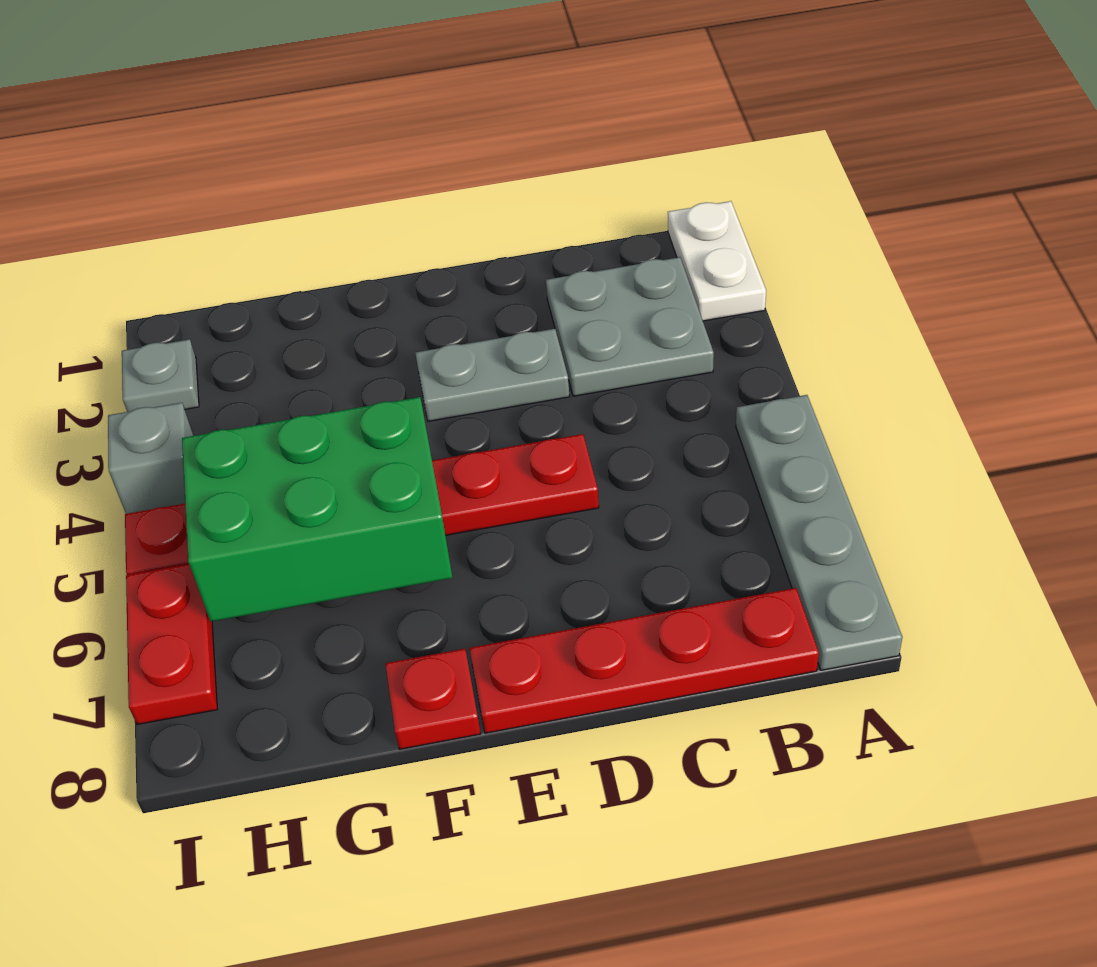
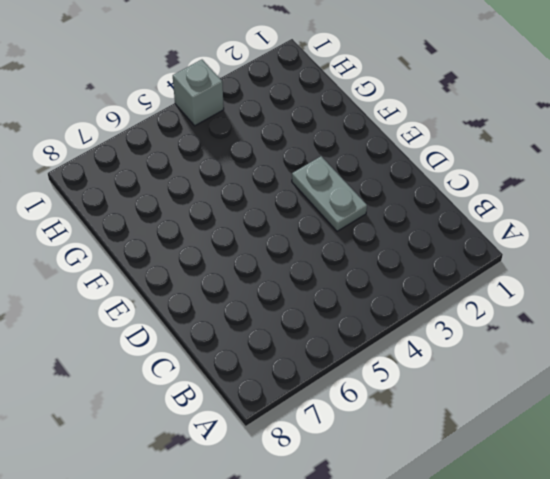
none -> white 1x2 plate [668,201,766,321]
none -> grey 1x4 plate [736,395,902,670]

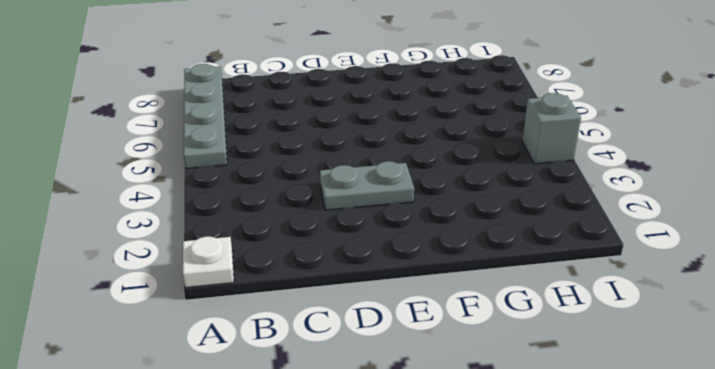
white 1x1 plate [183,236,234,288] -> white 1x2 plate [668,201,766,321]
none -> grey 2x2 plate [546,257,714,396]
none -> red 1x4 plate [470,588,819,733]

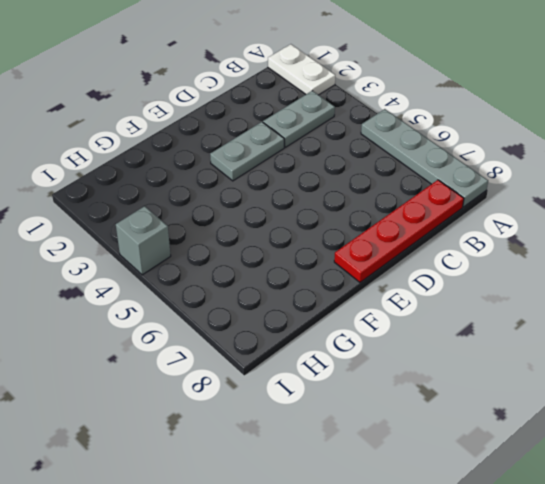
grey 1x2 plate [263,91,335,147] -> grey 2x2 plate [546,257,714,396]
none -> red 1x6 plate [125,434,599,575]
none -> red 1x1 plate [385,649,481,749]

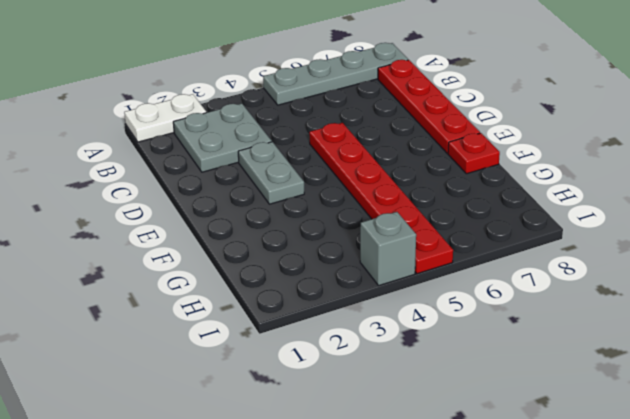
none -> grey 1x1 plate [122,339,199,412]
none -> red 1x2 plate [126,564,217,725]

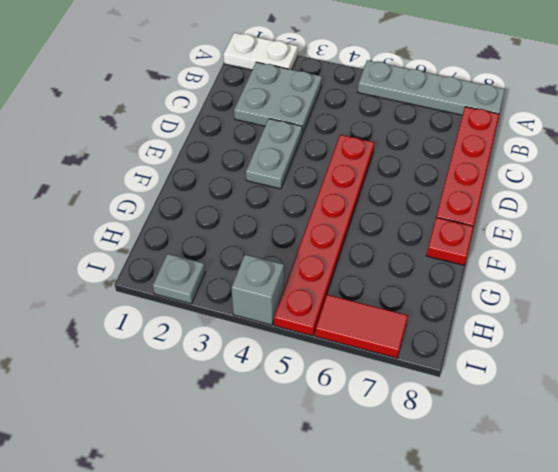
red 1x2 tile [315,295,408,358] -> red 1x2 plate [126,564,217,725]
none -> green 2x3 brick [182,397,452,622]

